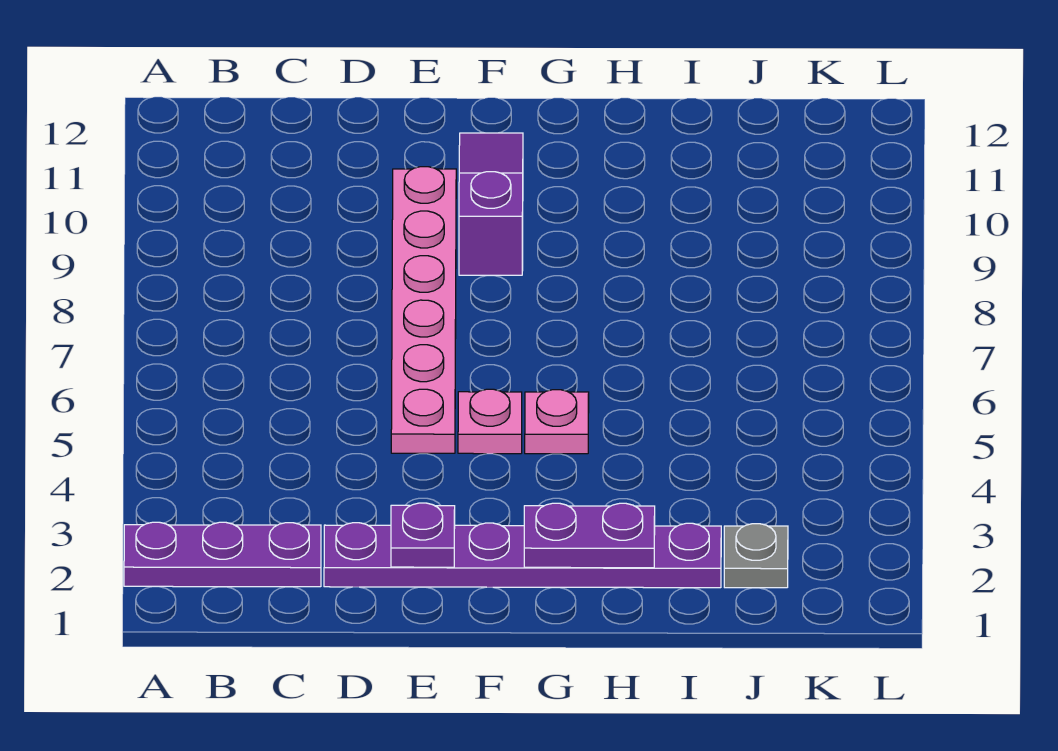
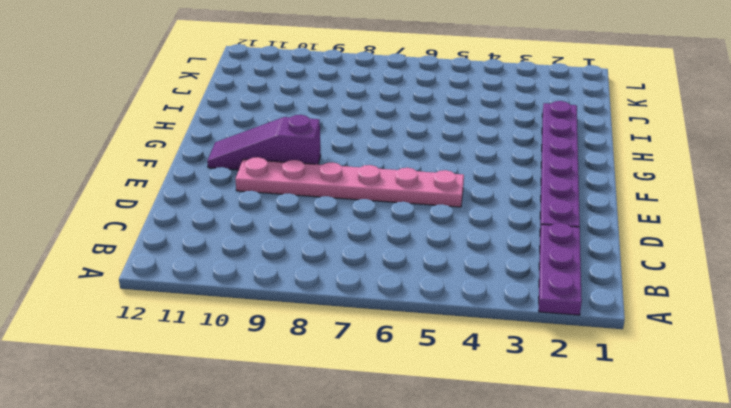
none -> pink 1x1 plate [458,389,522,454]
none -> pink 1x1 plate [525,390,589,454]

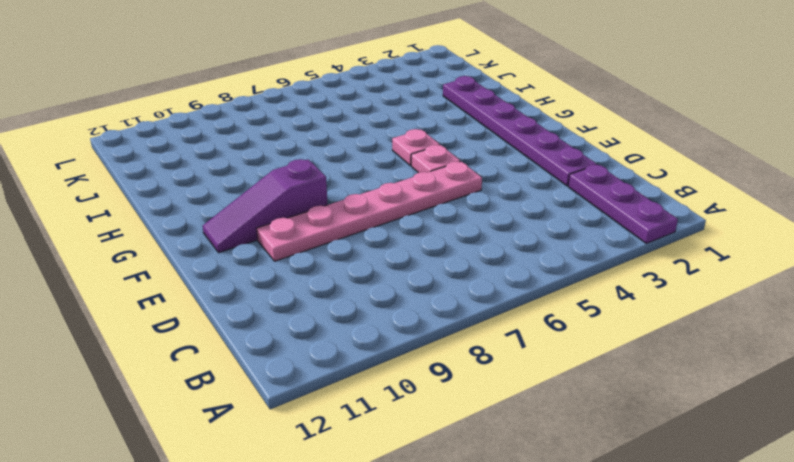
none -> grey 1x1 plate [724,524,788,588]
none -> purple 1x1 plate [391,503,455,567]

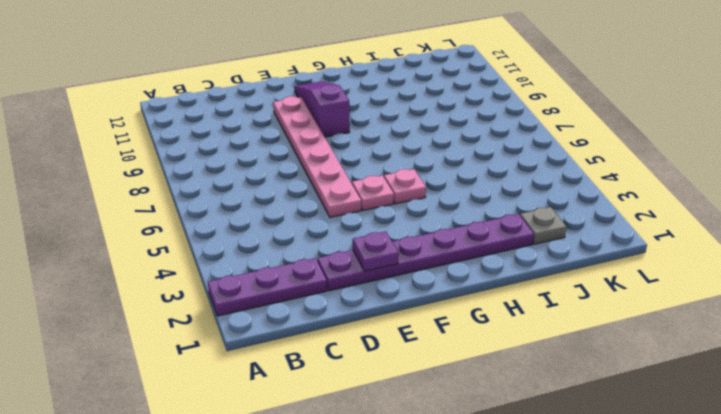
none -> purple 1x2 plate [524,503,655,568]

